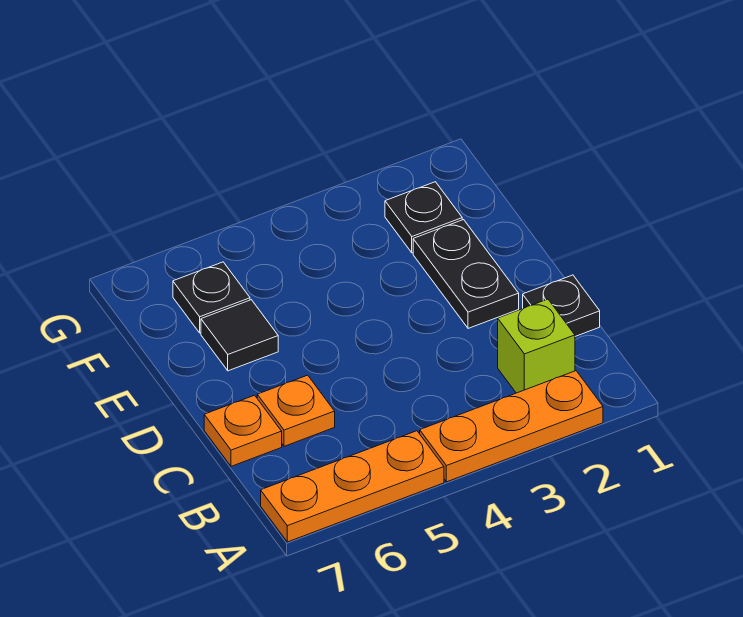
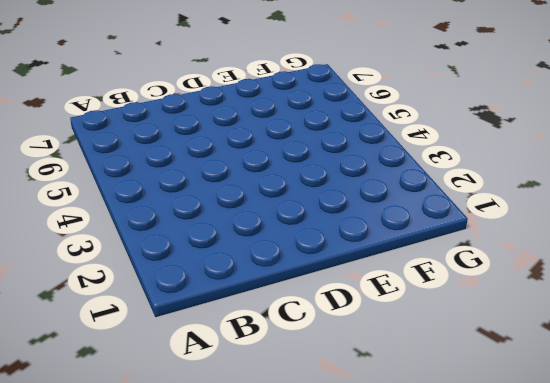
none -> orange 1x3 plate [420,371,603,482]
none -> orange 1x3 plate [261,431,444,542]

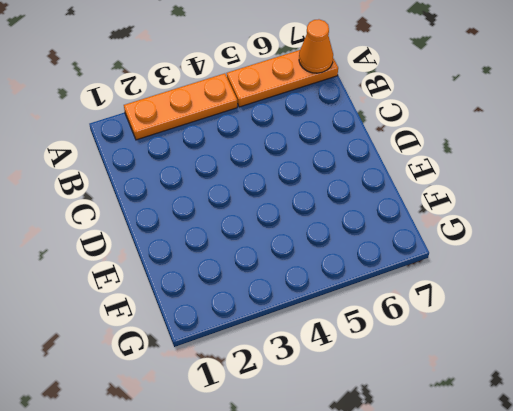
orange 1x1 cone [299,19,333,73] -> none
none -> lime 1x1 brick [498,299,575,393]
none -> black 1x1 plate [523,275,600,336]

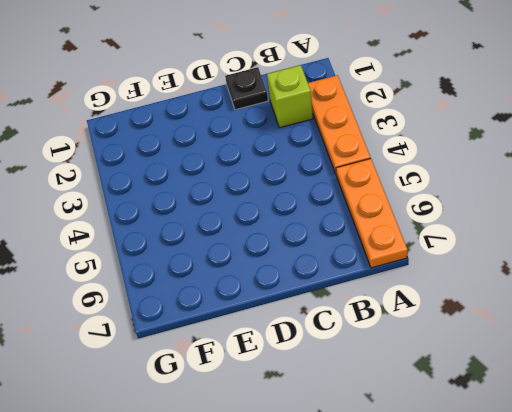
none -> orange 1x1 plate [257,375,335,446]
none -> orange 1x1 plate [204,395,282,466]

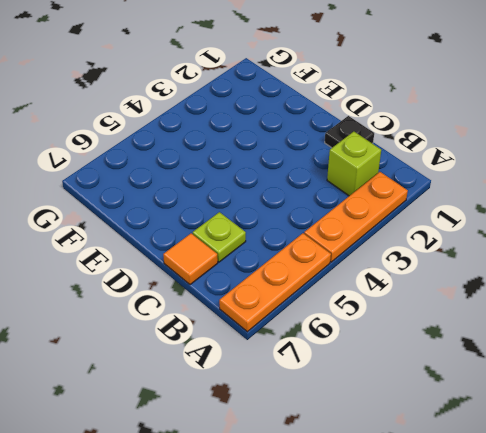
lime 1x1 plate [193,212,246,262] -> orange 1x1 plate [257,375,335,446]
orange 1x1 tile [163,233,218,285] -> orange 1x1 plate [204,395,282,466]
none -> black 1x2 plate [413,220,519,328]
none -> black 1x1 tile [201,300,278,371]

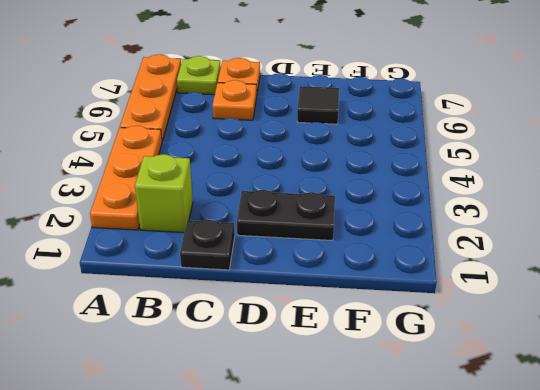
lime 1x1 plate [177,56,221,95] -> none
none -> black 1x1 plate [385,182,462,253]
none -> black 1x1 plate [173,262,250,333]

